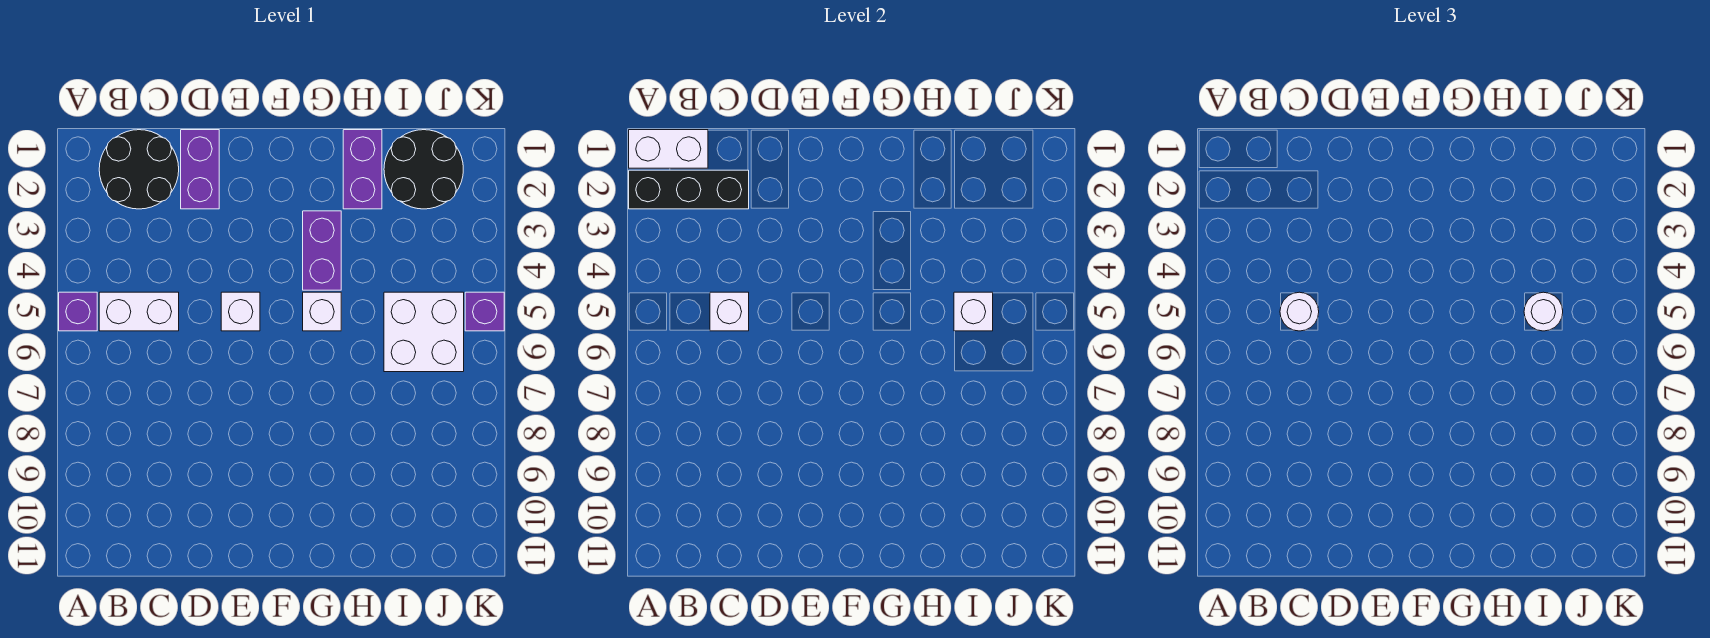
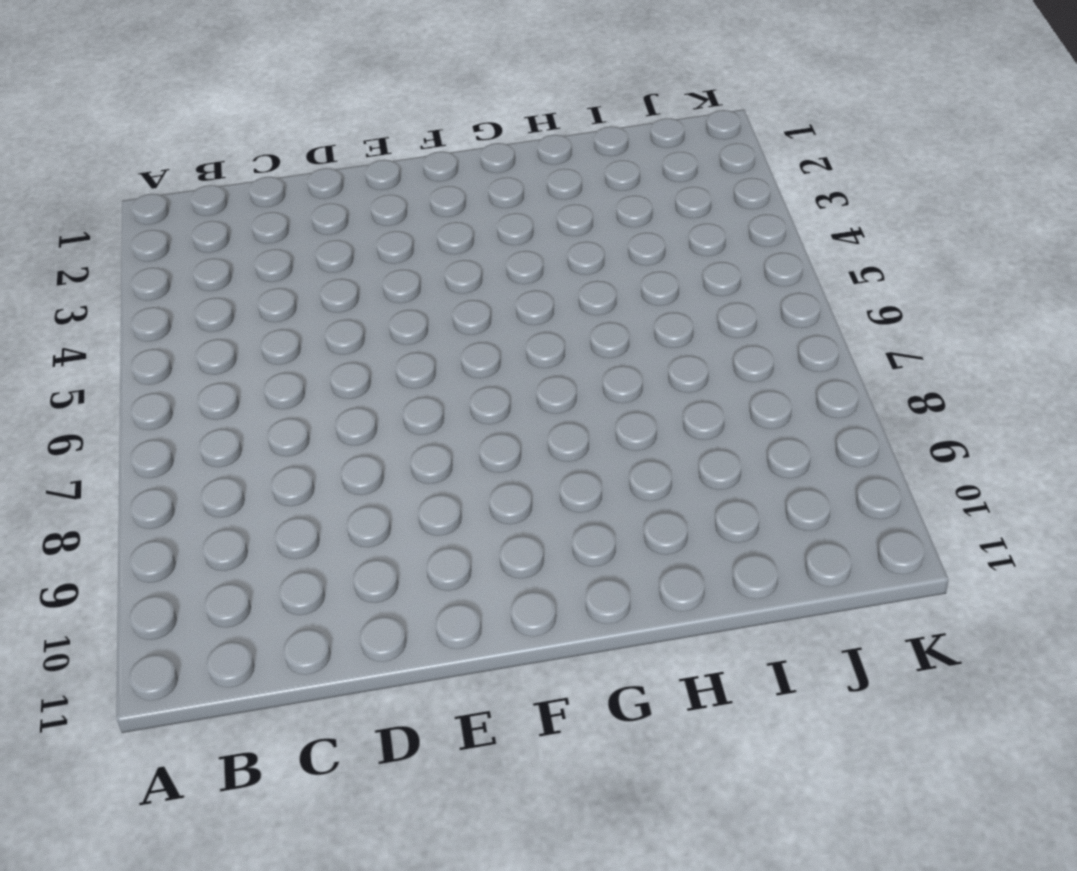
none -> purple 1x1 brick [59,292,97,331]
none -> black 2x2 round brick [99,130,179,209]
none -> white 1x2 brick [99,292,179,331]

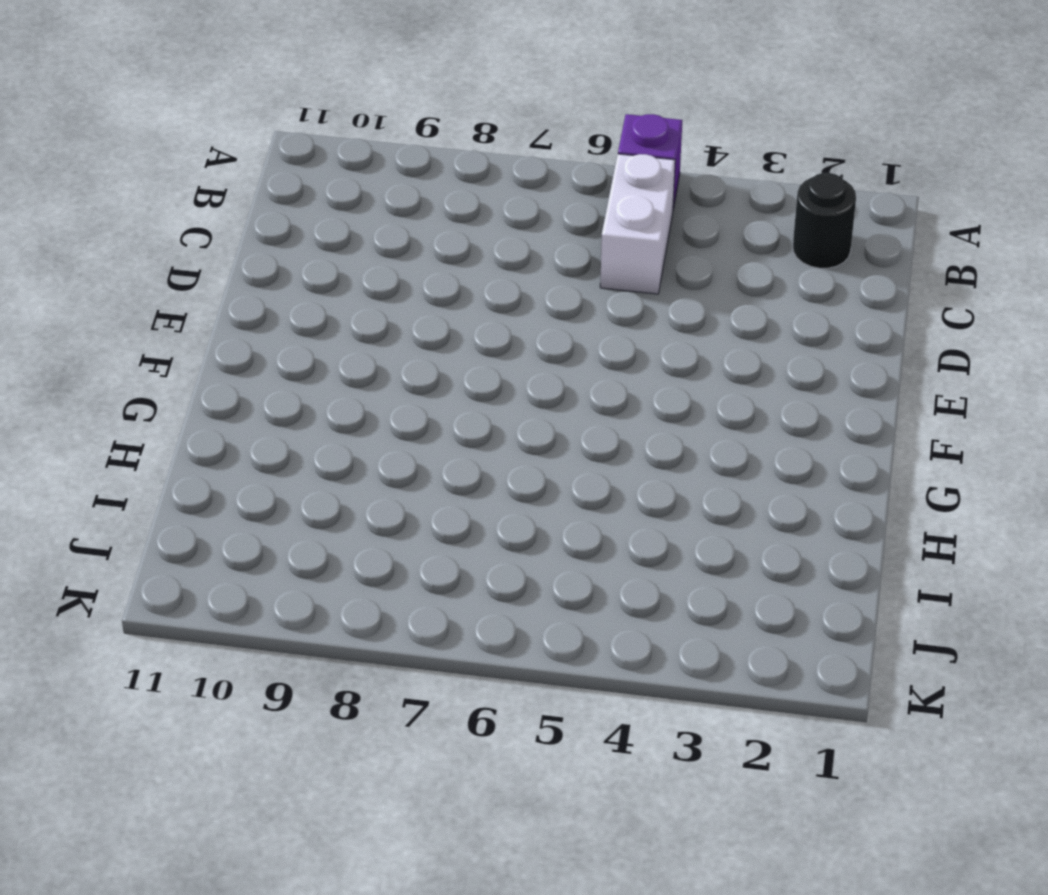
black 1x1 round brick [793,173,856,268] -> black 2x2 round brick [99,130,179,209]
none -> purple 1x2 brick [181,130,219,209]
none -> white 1x1 brick [221,292,260,331]
none -> purple 1x2 brick [303,211,341,290]

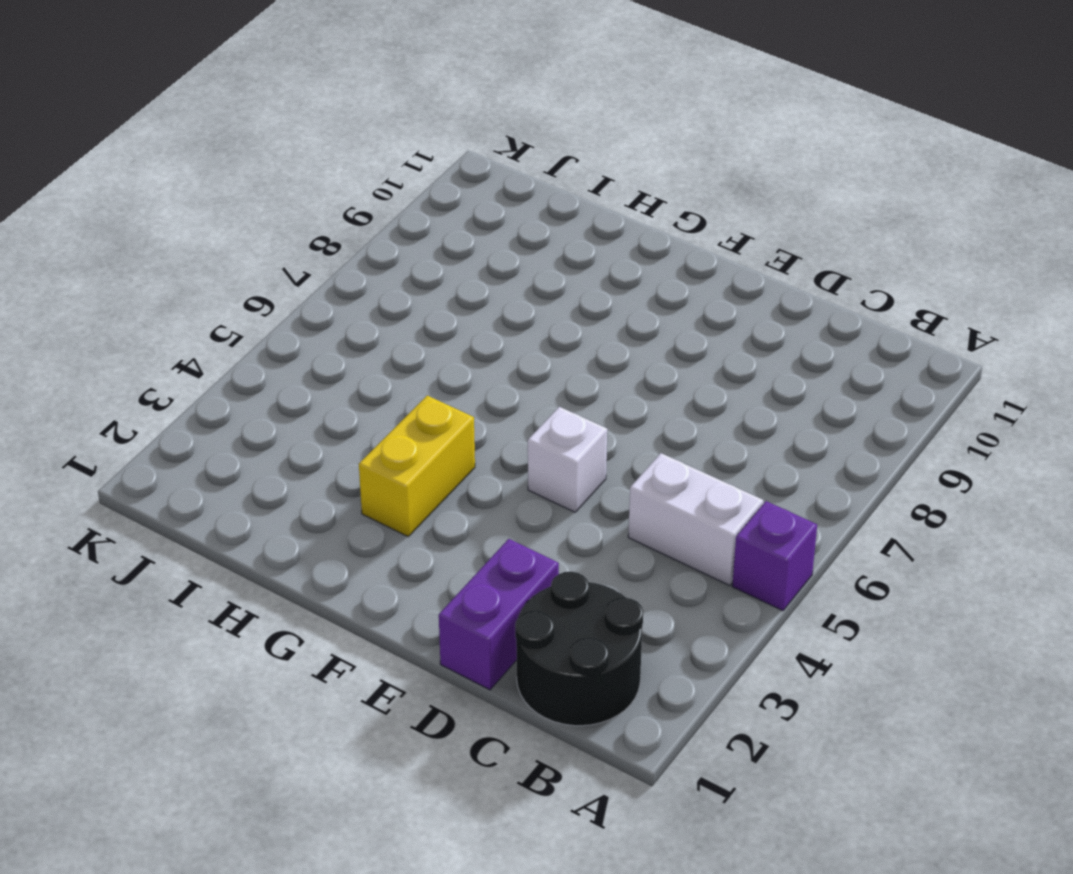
yellow 1x2 brick [359,396,475,536] -> purple 1x2 brick [303,211,341,290]
none -> white 1x1 brick [303,292,341,331]
none -> purple 1x2 brick [343,130,382,209]
none -> black 2x2 round brick [384,130,463,209]

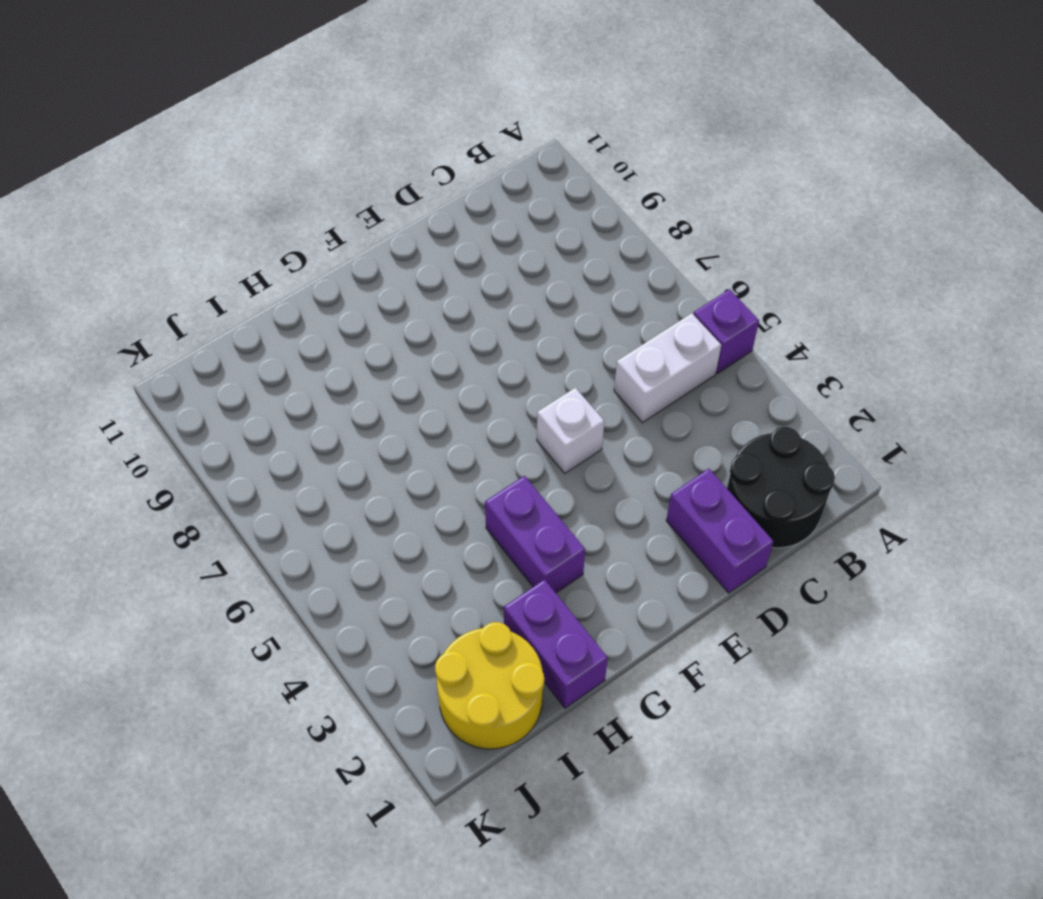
yellow 2x2 round brick [435,622,544,749] -> black 2x2 round brick [384,130,463,209]
none -> white 1x1 brick [303,292,341,331]
none -> white 2x2 brick [384,292,464,372]
none -> purple 1x1 brick [465,292,504,331]

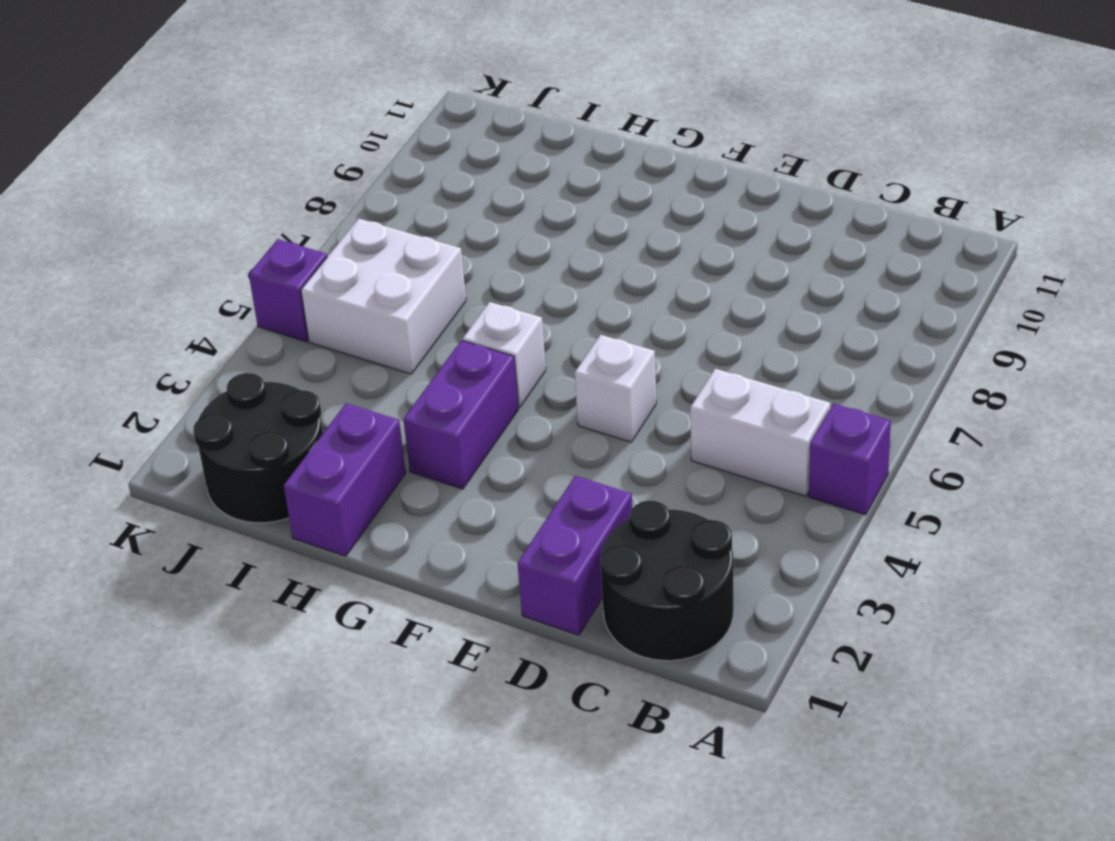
none -> white 1x2 brick [629,130,708,168]
none -> black 1x3 brick [629,170,749,209]
none -> white 1x1 brick [710,292,749,331]

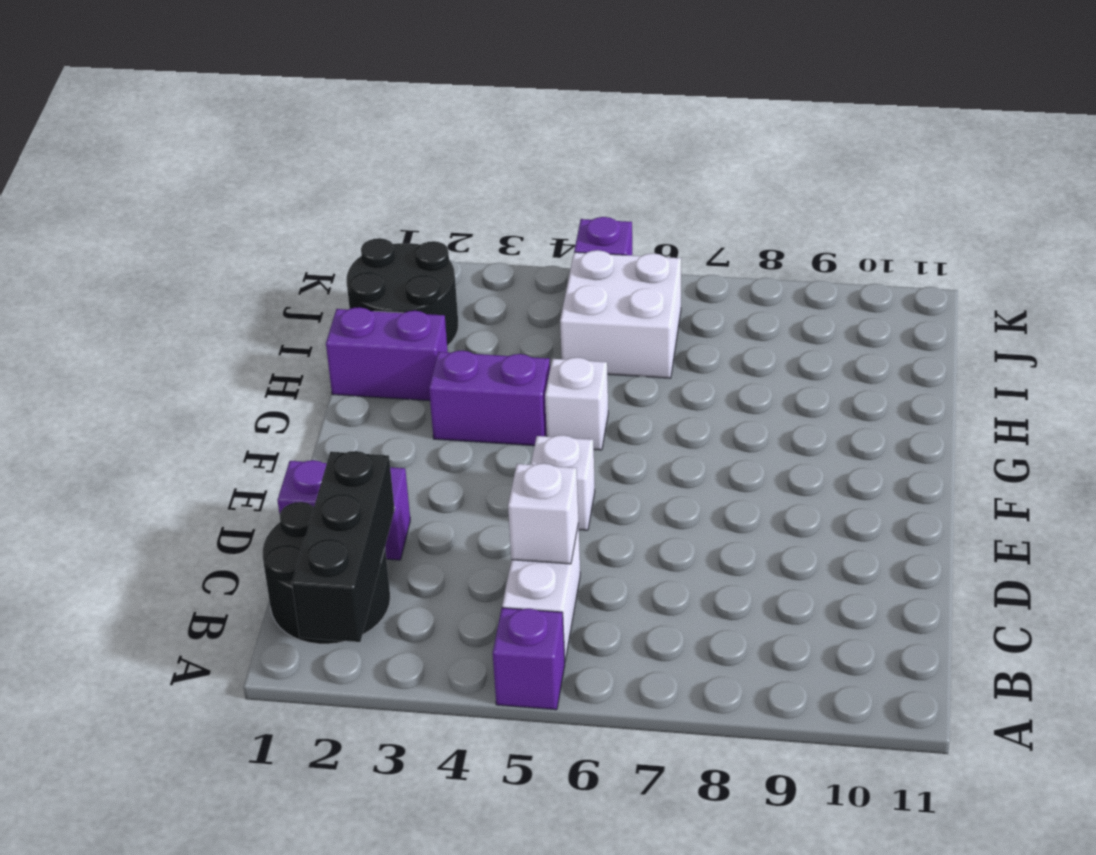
none -> white 1x2 brick [629,130,708,168]
none -> white 1x1 brick [954,292,993,331]
none -> white 1x1 round brick [1280,292,1319,331]

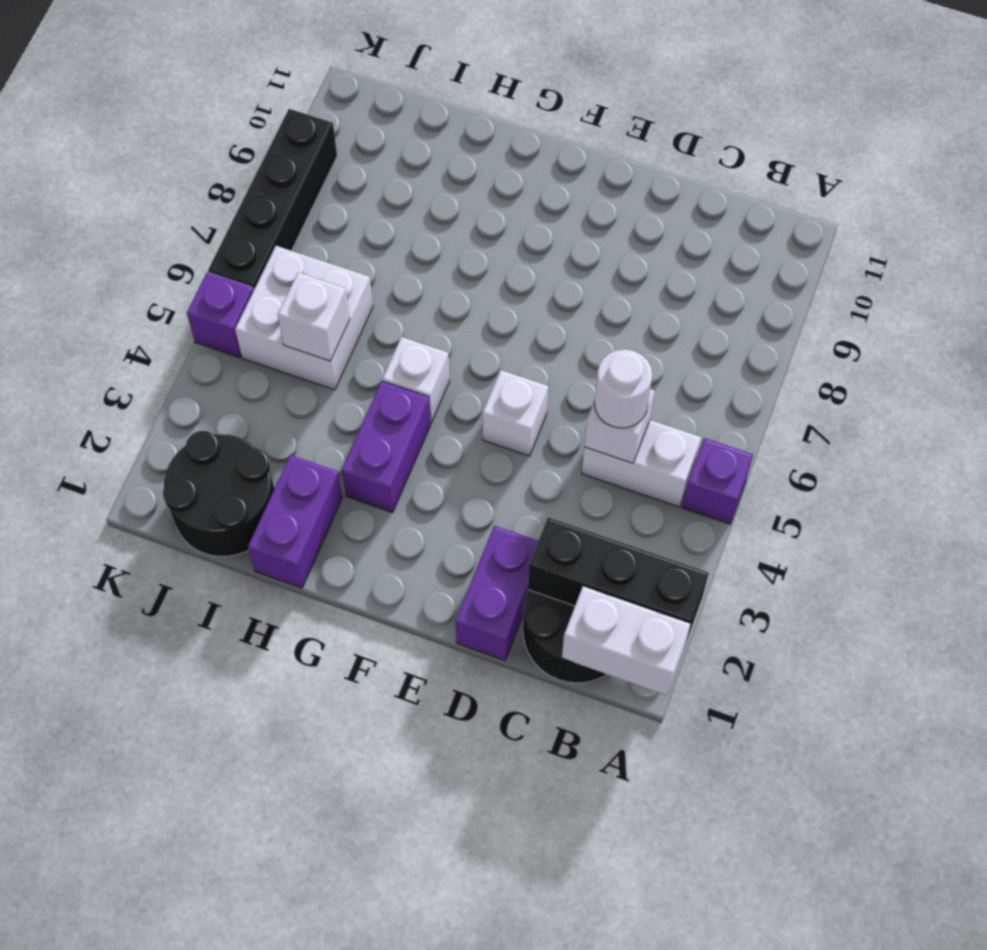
black 1x4 brick [208,109,337,291] -> none
none -> white 1x1 round brick [1524,292,1563,331]

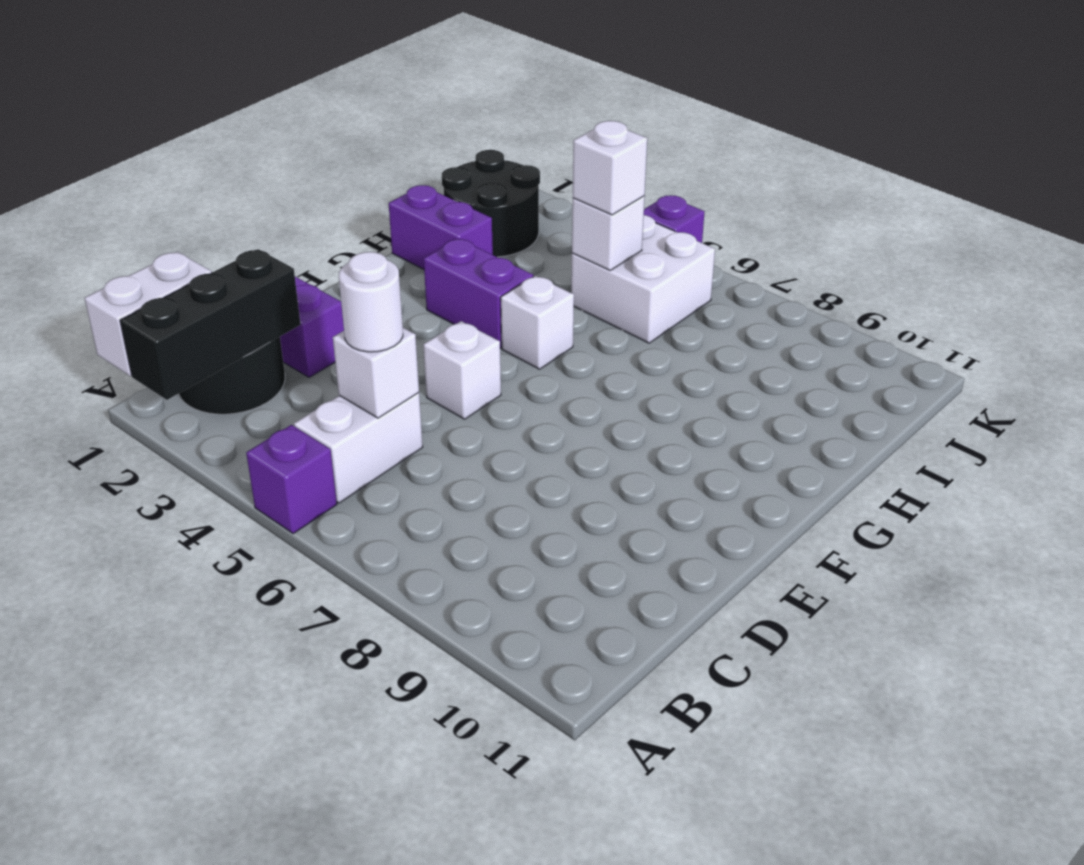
white 1x1 brick [573,121,647,215] -> white 1x1 round brick [1524,292,1563,331]

